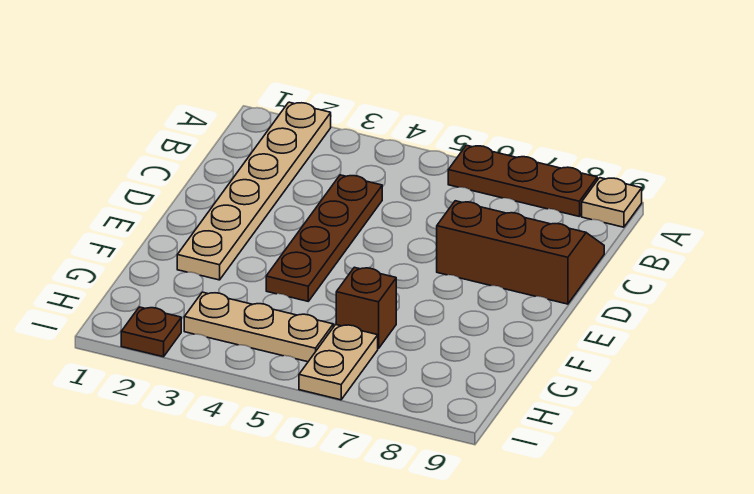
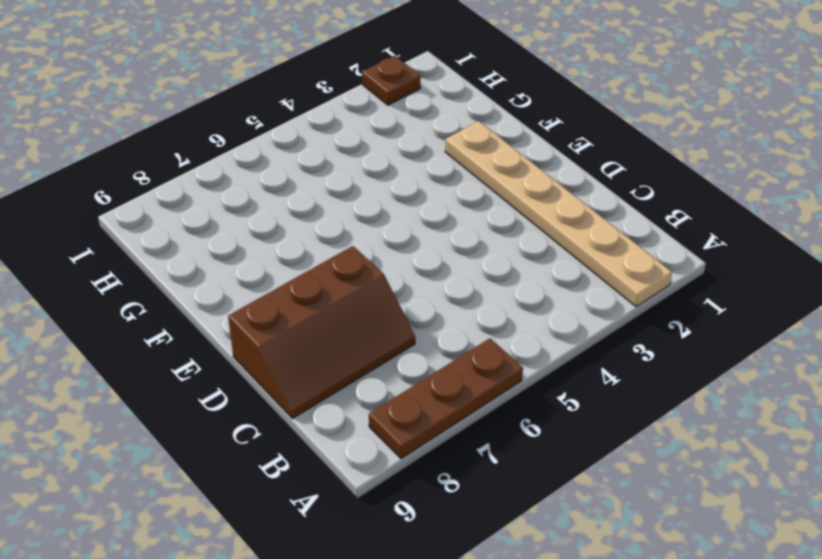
none -> tan 1x1 plate [582,178,642,227]
none -> brown 1x4 plate [266,175,382,301]

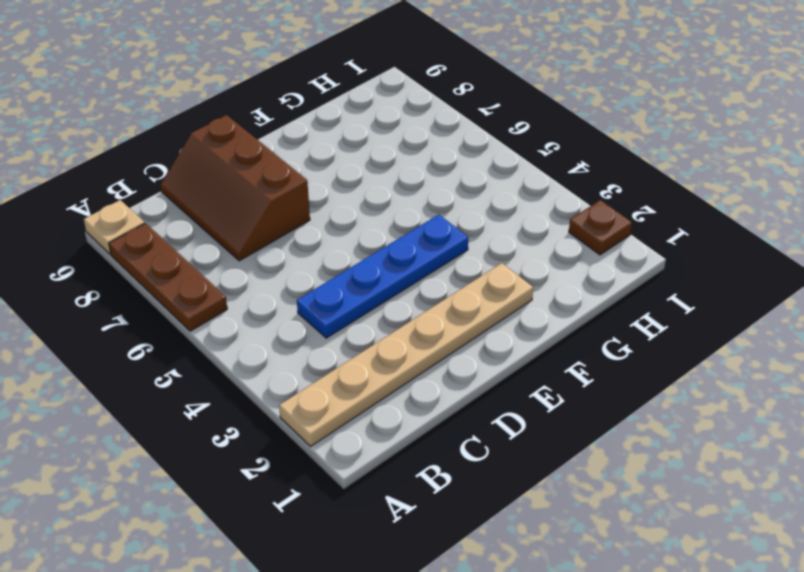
blue 1x4 plate [297,215,468,338] -> brown 1x4 plate [266,175,382,301]
none -> brown 1x1 brick [336,267,396,349]
none -> tan 1x3 plate [184,292,333,362]

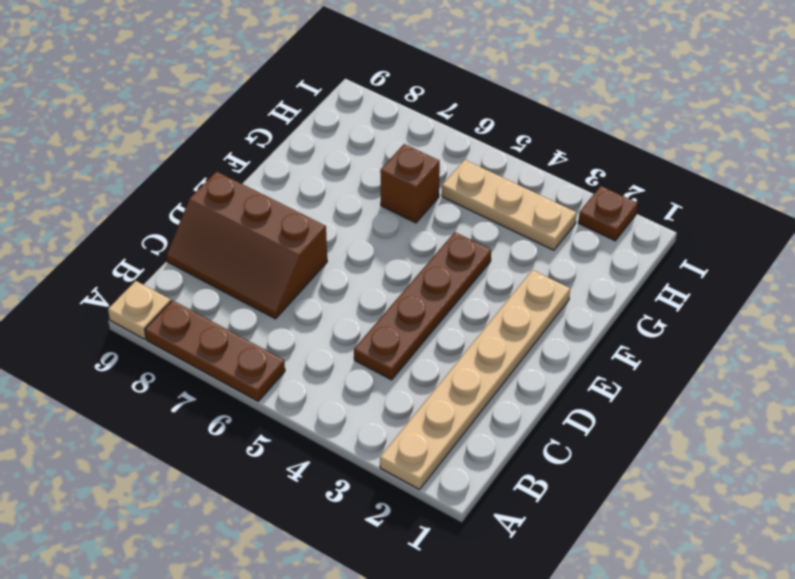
none -> tan 1x2 plate [299,325,378,400]

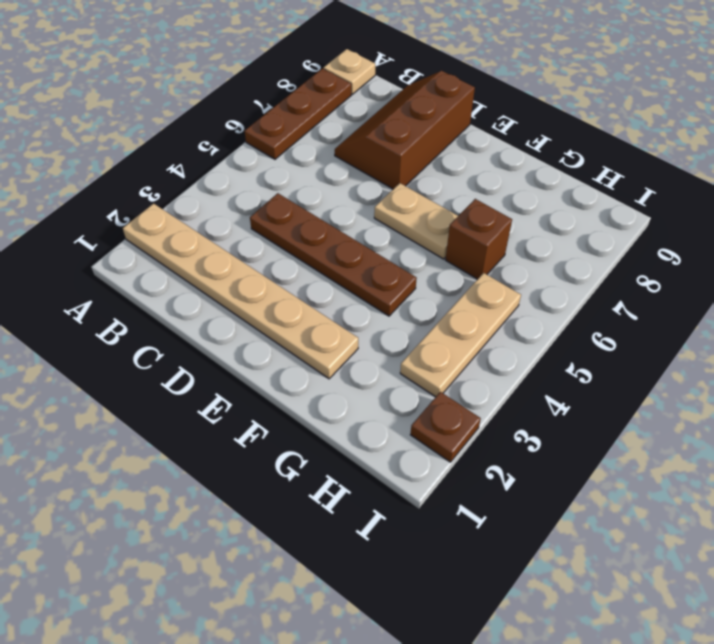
tan 1x2 plate [374,183,458,259] -> tan 1x2 plate moved to [299,325,378,400]

